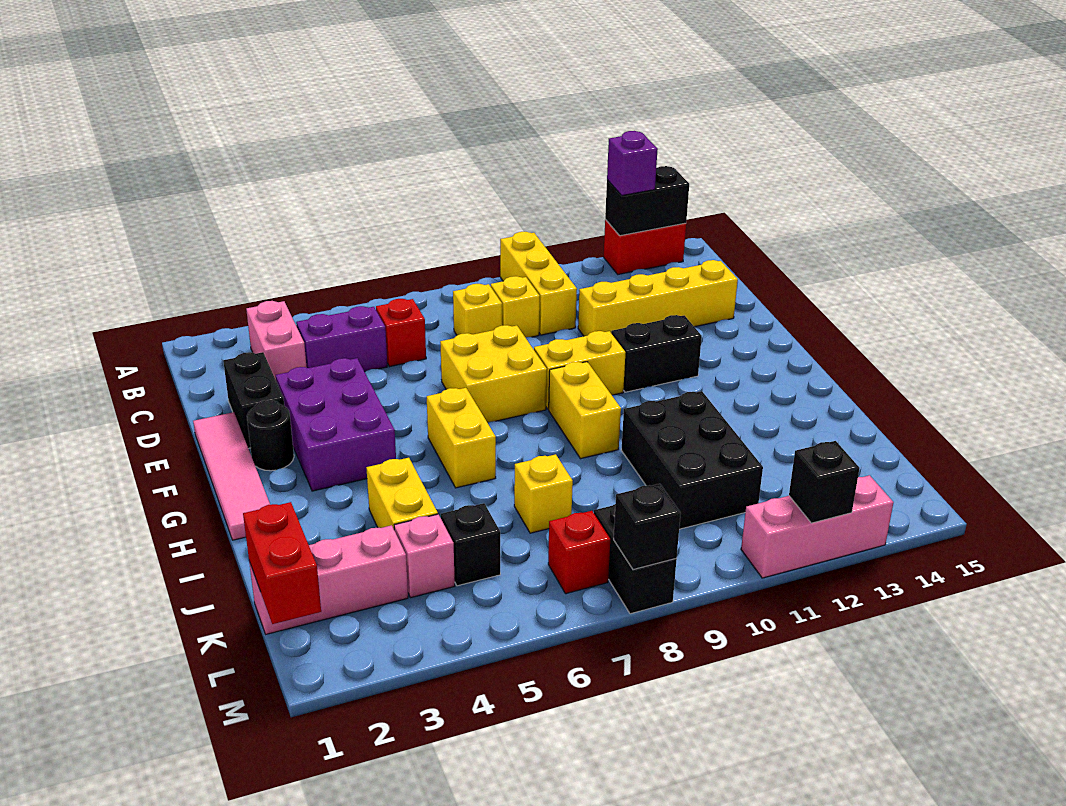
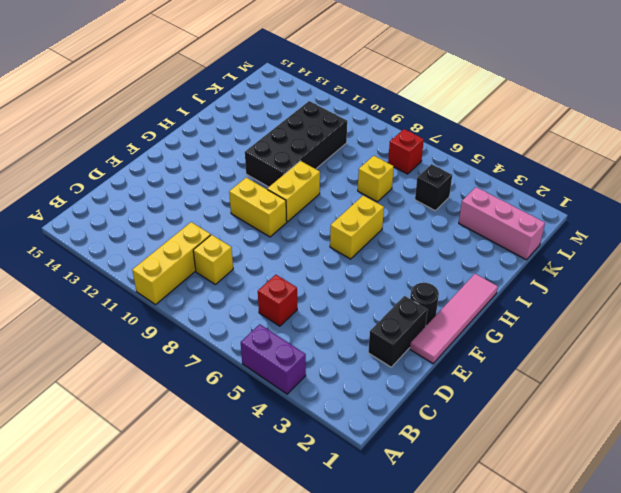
purple 1x2 brick [241,324,306,394] -> purple 1x2 brick moved to [296,306,387,372]
black 2x4 brick [245,101,347,187] -> black 2x3 brick [621,391,763,529]
none -> red 1x2 brick [604,220,686,274]
none -> pink 1x2 brick [246,301,307,380]
none -> yellow 1x1 brick [453,284,502,335]
none -> yellow 1x4 brick [578,260,738,336]

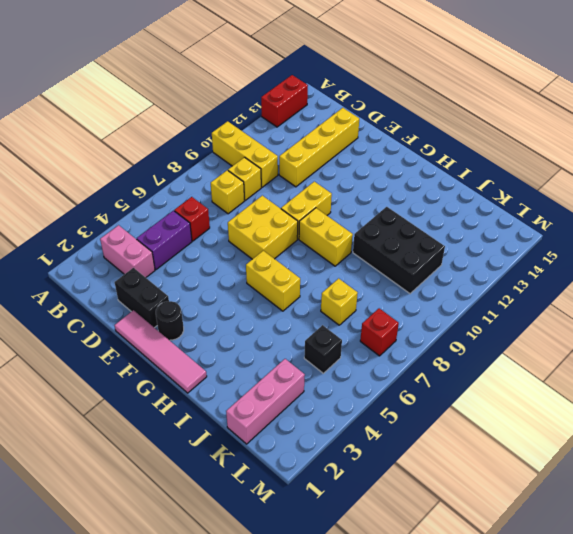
none -> purple 2x3 brick [276,358,396,491]
none -> black 1x2 brick [611,315,702,392]
none -> yellow 1x2 brick [366,458,438,528]
none -> pink 1x1 brick [394,514,455,598]

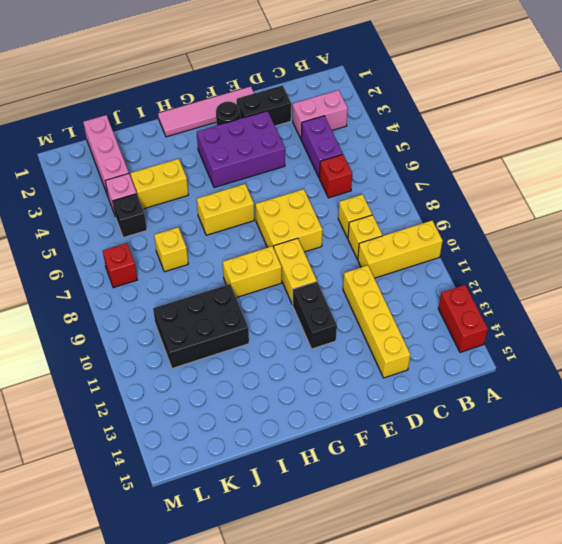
none -> black 1x2 brick [594,504,677,614]
none -> pink 1x3 brick [741,475,893,578]
none -> black 1x2 brick [605,166,689,236]
none -> red 1x2 brick [243,502,321,624]

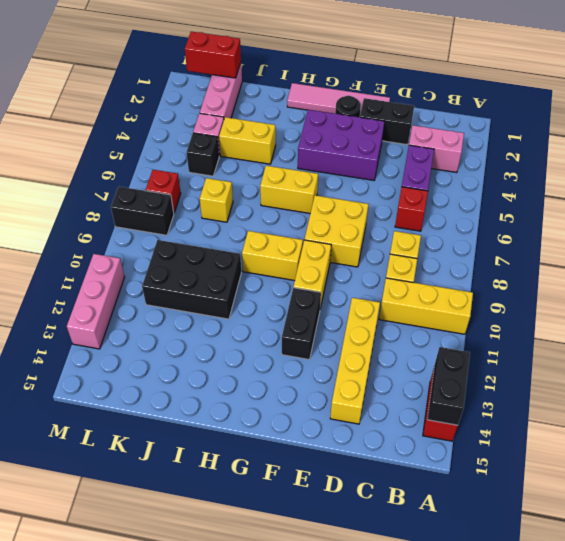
none -> black 1x1 brick [614,484,681,570]
none -> black 1x1 brick [789,441,860,523]
none -> purple 1x1 brick [607,131,658,196]

